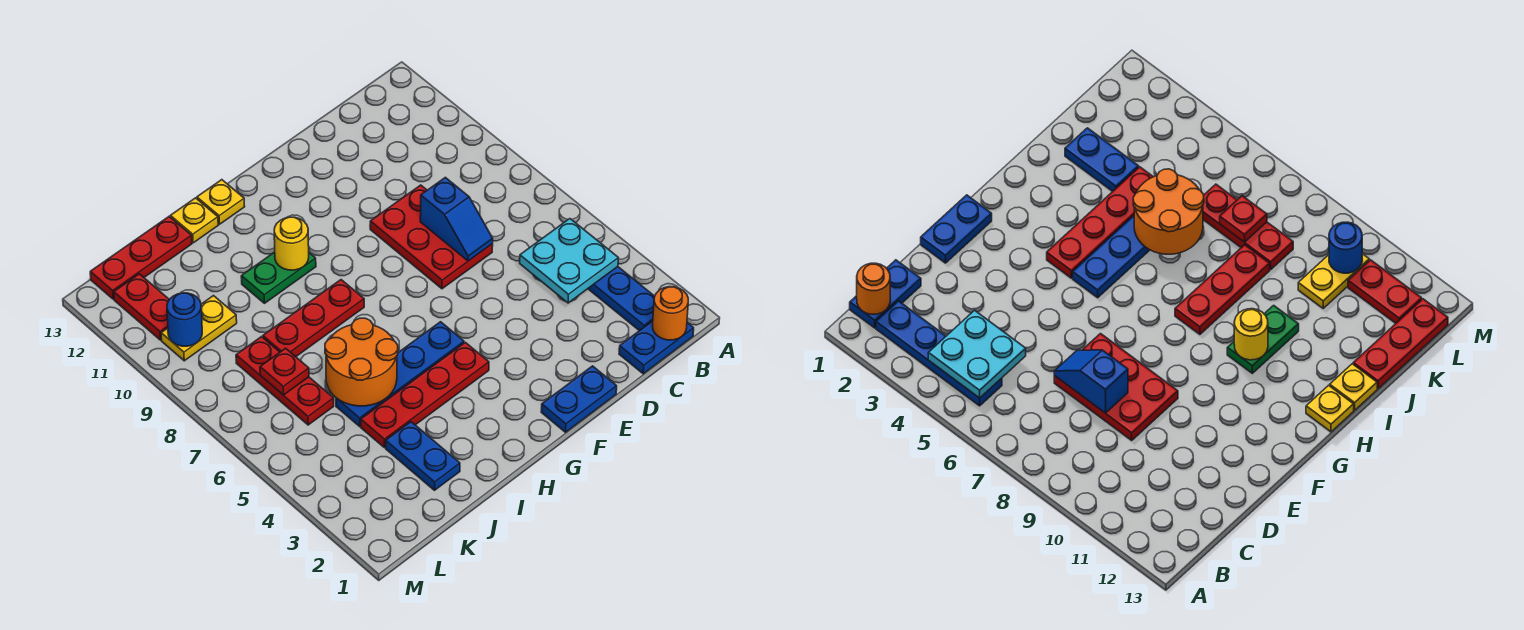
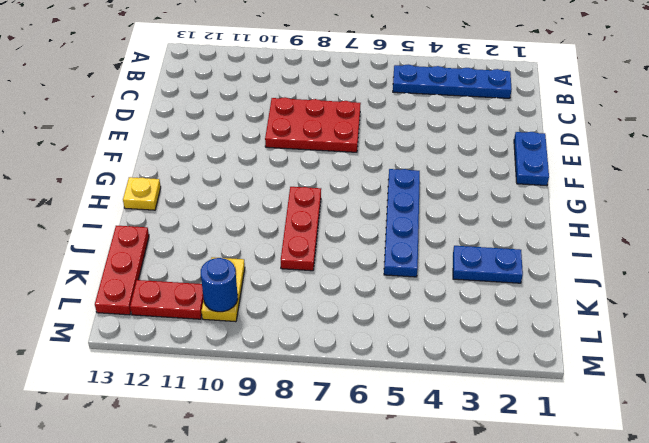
none -> blue 1x2 plate [619,321,694,374]
none -> red 1x4 plate [361,342,489,448]
none -> green 1x2 plate [241,252,316,303]

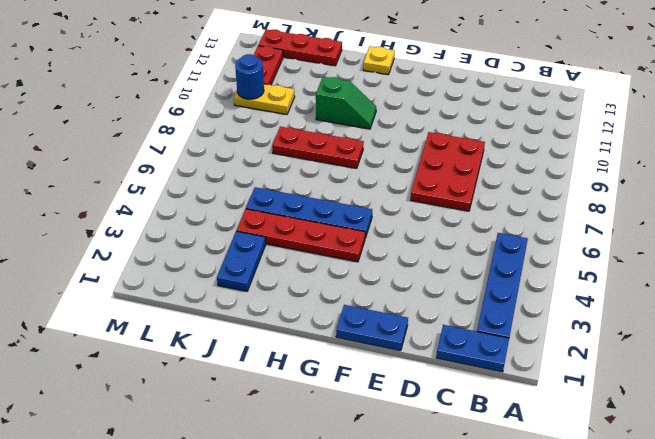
green 1x2 slope [316,77,376,129] -> green 1x2 plate [241,252,316,303]
none -> yellow 1x1 plate [170,198,218,243]
none -> red 1x3 plate [236,337,334,425]
none -> orange 1x1 round brick [653,287,688,340]

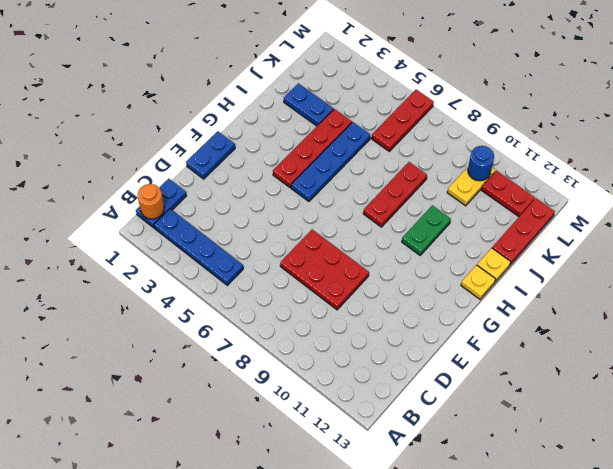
red 1x3 plate [372,90,434,151] -> red 1x3 plate turned to [236,337,334,425]
none -> cyan 2x2 plate [520,219,618,303]
none -> blue 1x2 slope [420,177,493,261]
none -> yellow 1x1 round brick [274,217,309,270]

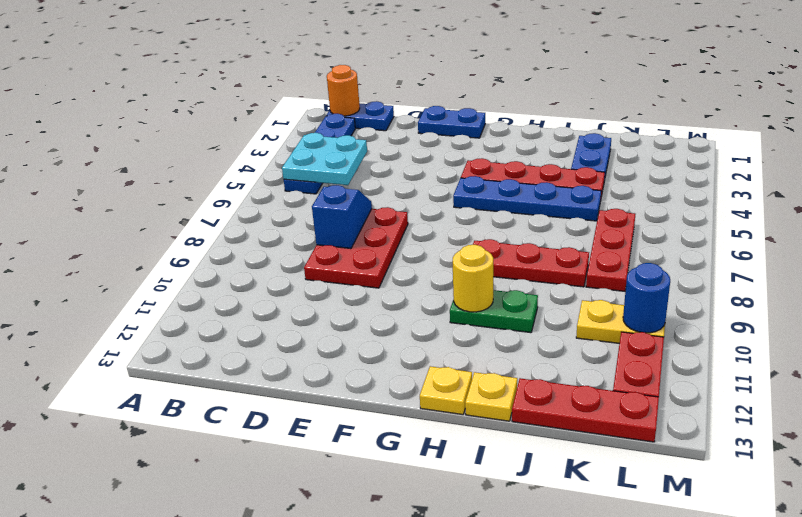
none -> orange 2x2 round brick [325,318,398,406]
none -> red 1x1 plate [260,348,309,395]

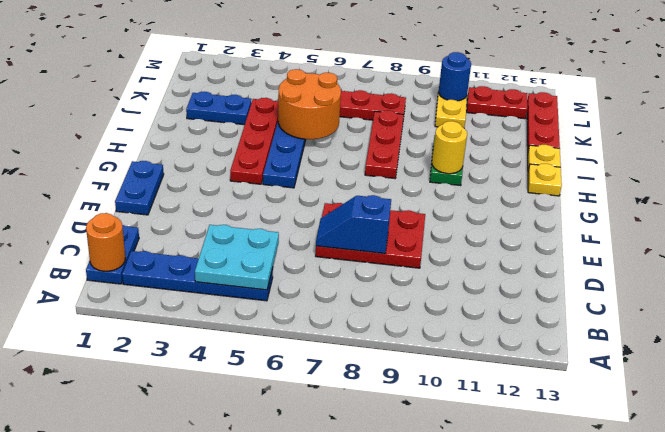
none -> red 1x1 plate [260,348,309,395]

